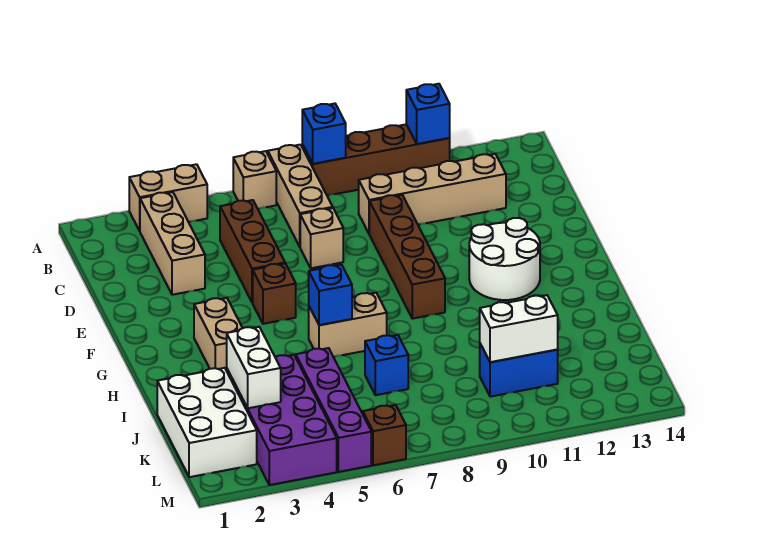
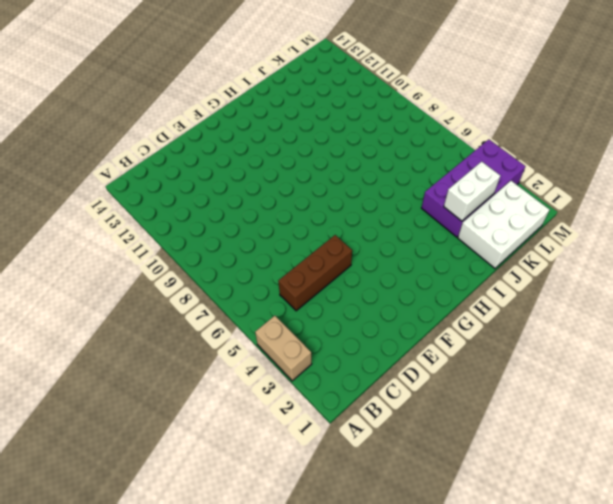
none -> tan 1x1 brick [233,151,276,209]
none -> tan 1x3 brick [268,145,333,247]
none -> brown 1x4 brick [302,124,450,196]

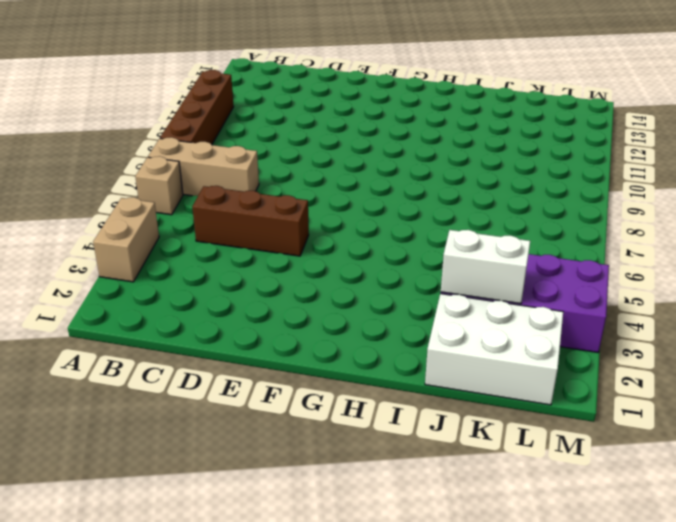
none -> tan 1x3 brick [140,192,205,295]
none -> tan 1x4 brick [359,154,506,233]
none -> tan 1x1 brick [300,208,343,268]

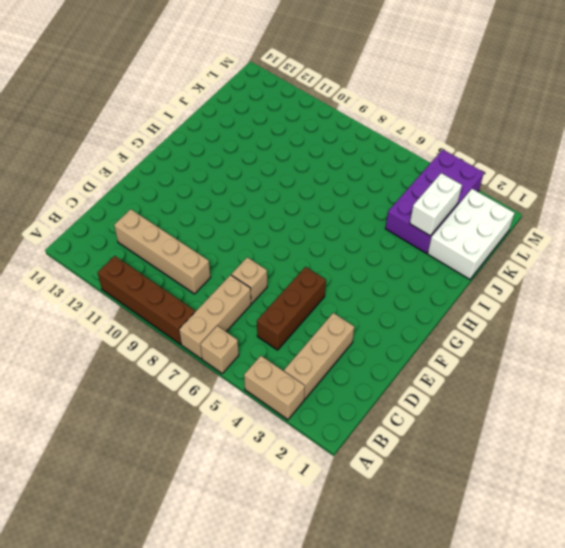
none -> brown 1x4 brick [369,195,445,319]
none -> brown 1x1 brick [253,264,296,324]
none -> white 2x2 round brick [469,218,540,300]

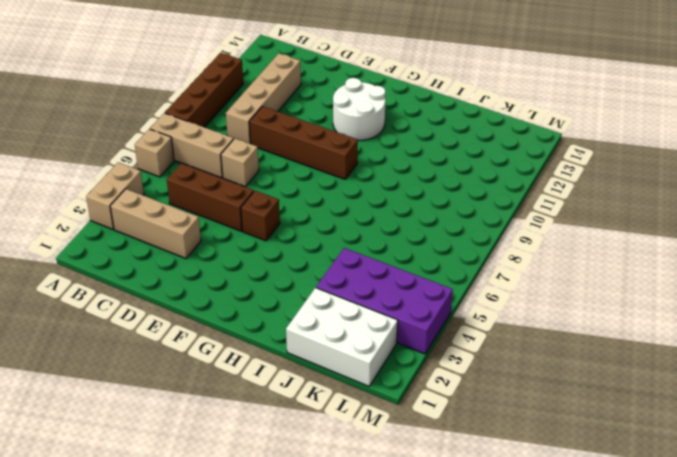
none -> tan 1x2 brick [194,298,242,371]
none -> tan 1x2 brick [309,293,387,357]
none -> purple 1x4 brick [296,348,371,472]

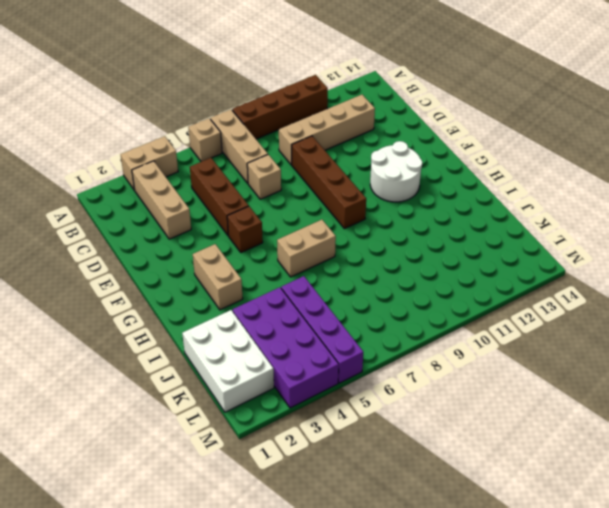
none -> blue 1x1 brick [365,335,408,395]
none -> blue 1x2 brick [480,344,558,397]
none -> brown 1x1 brick [363,405,406,465]

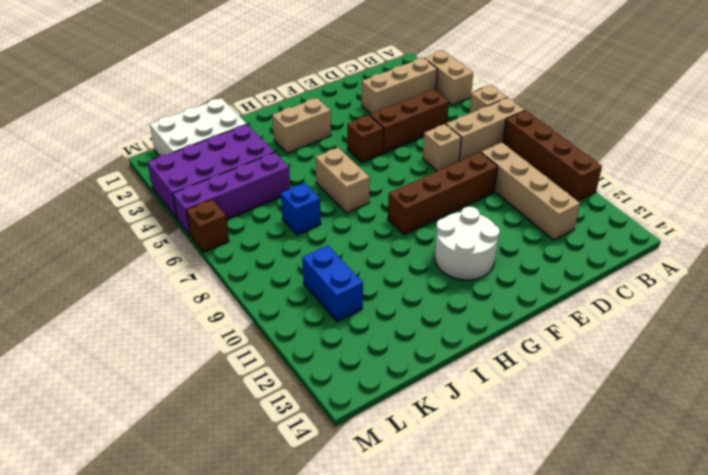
none -> blue 1x1 brick [302,104,346,164]
none -> blue 1x1 brick [406,84,450,144]
none -> blue 1x1 brick [309,265,352,325]

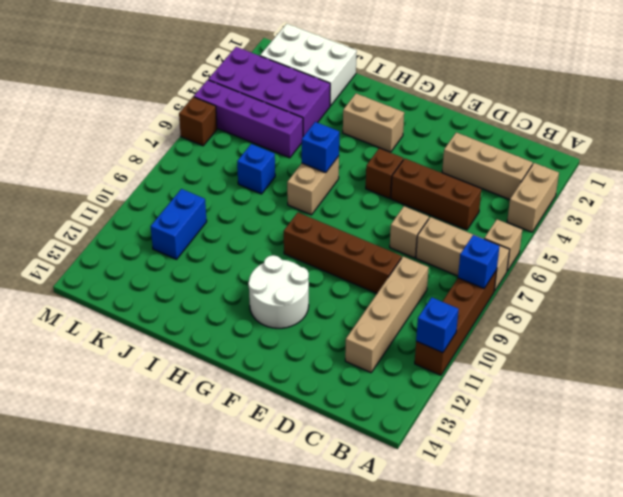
none -> white 1x2 brick [227,327,281,408]
none -> white 1x2 brick [480,295,558,362]

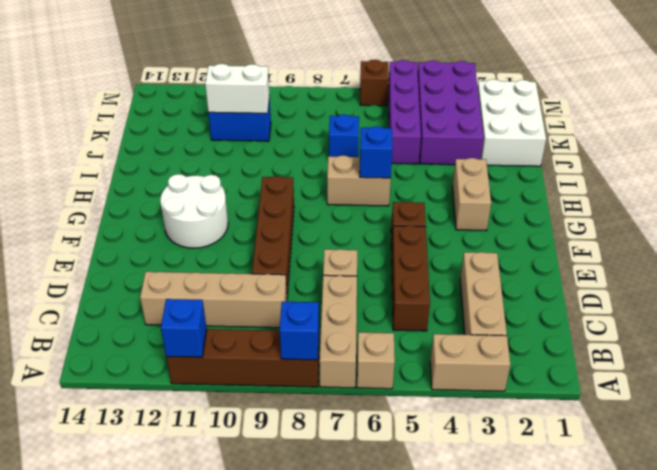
none -> white 1x2 brick [227,327,281,408]

